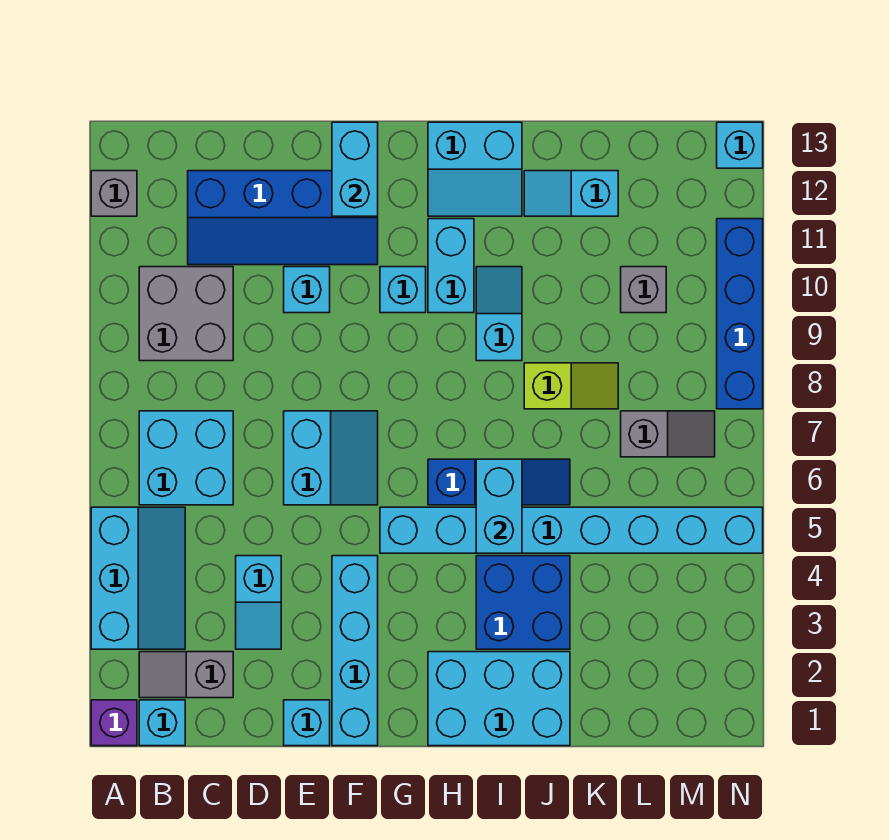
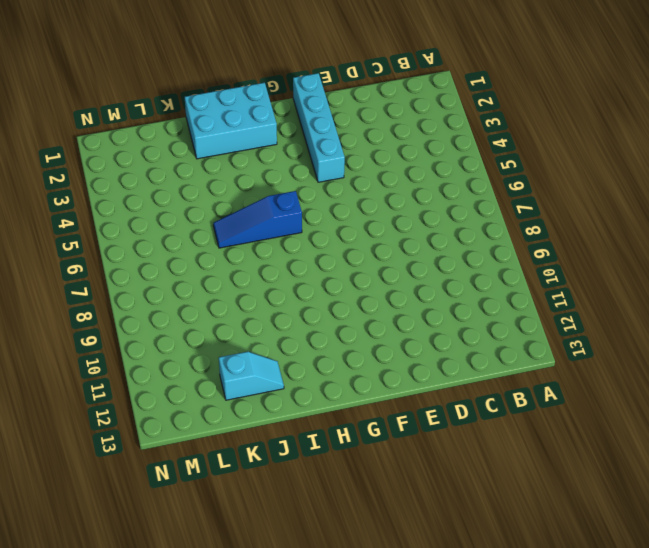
none -> purple 1x1 brick [91,700,137,746]
none -> cyan 2x3 slope [91,507,185,649]
none -> grey 1x1 brick [91,171,137,216]

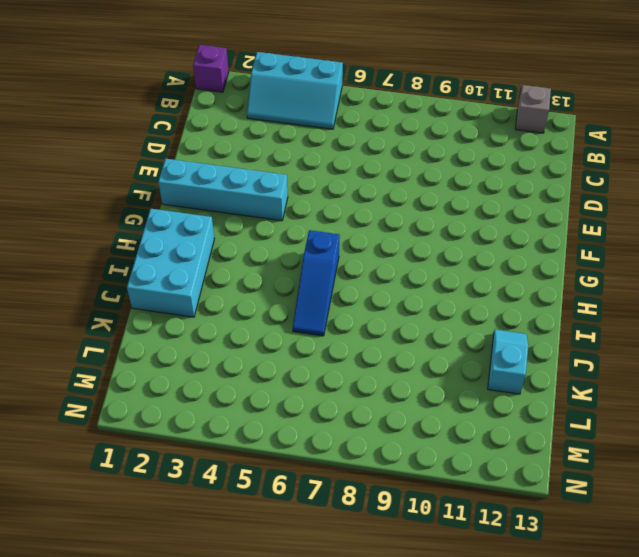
none -> cyan 1x1 brick [139,700,185,746]
none -> grey 1x2 slope [139,652,233,698]
none -> cyan 2x2 brick [139,411,233,505]

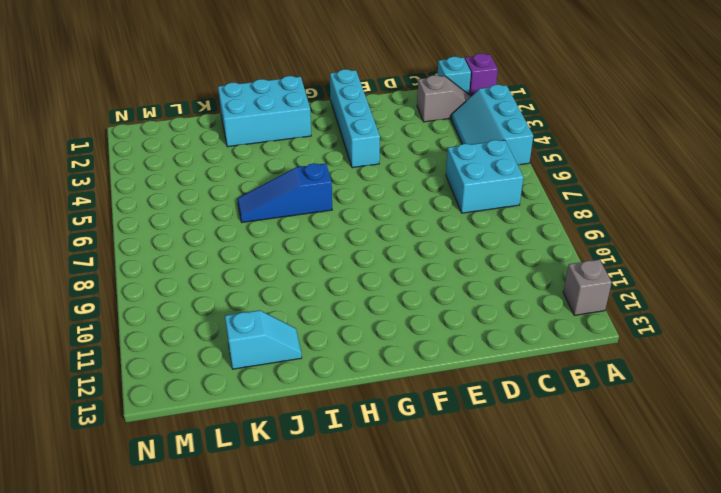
none -> grey 2x2 brick [139,267,233,361]
none -> blue 2x4 slope [188,171,378,265]
none -> cyan 1x2 slope [236,556,281,649]

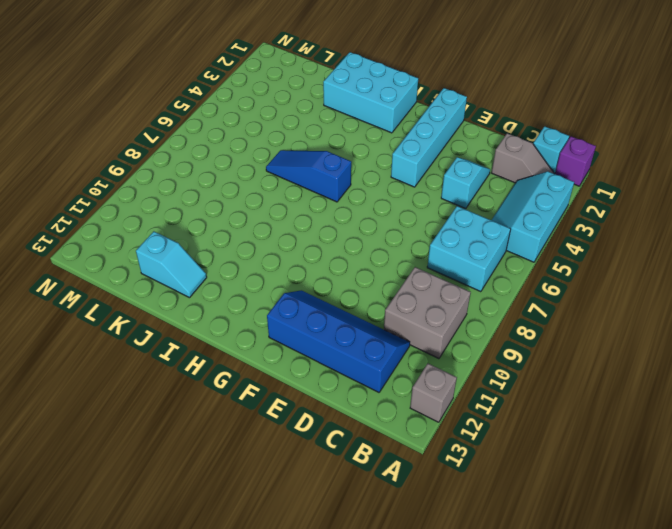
none -> cyan 1x1 brick [284,700,330,746]
none -> cyan 2x2 slope [284,411,378,505]
none -> cyan 1x1 brick [284,267,330,313]

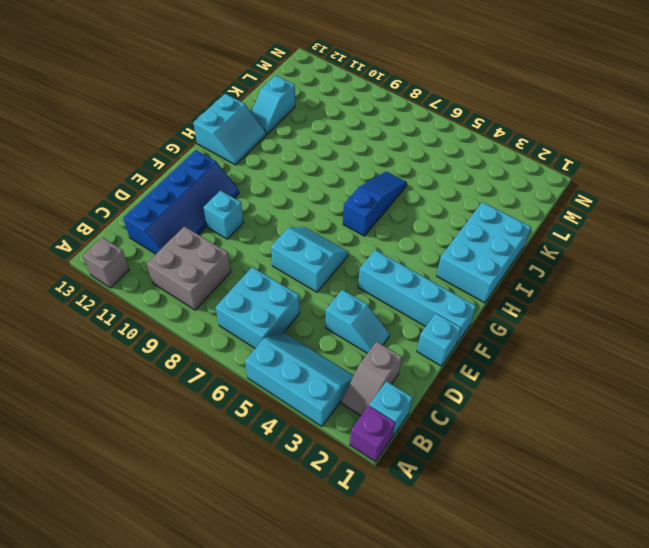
none -> cyan 1x8 brick [380,507,763,553]
none -> cyan 1x1 brick [380,267,426,313]
none -> cyan 1x2 brick [428,219,474,313]

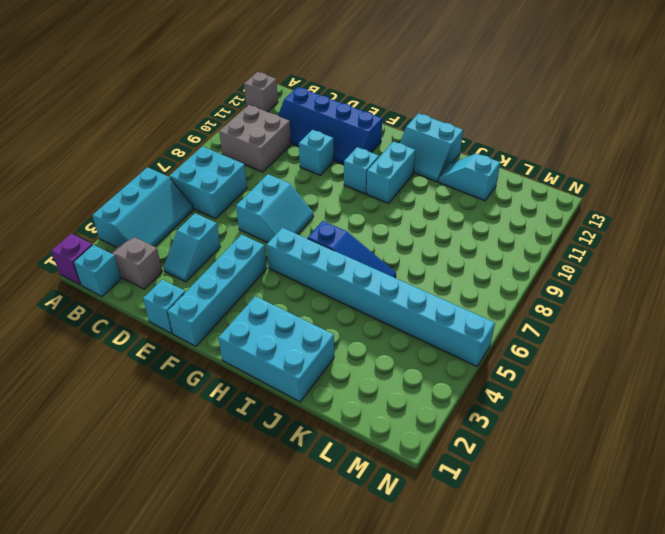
none -> blue 2x2 brick [476,556,570,649]
none -> cyan 1x2 slope [476,267,522,361]
none -> lime 1x2 slope [524,363,618,409]

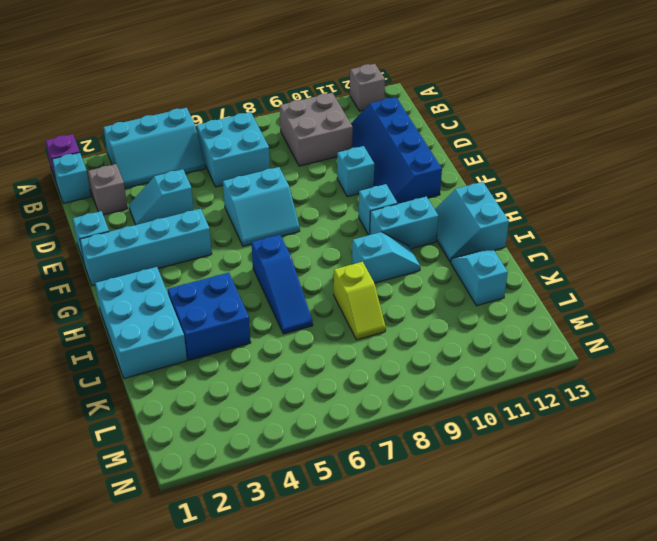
none -> cyan 1x8 brick [380,507,763,553]
none -> grey 1x2 slope [621,411,715,457]
none -> grey 1x1 brick [621,267,666,313]

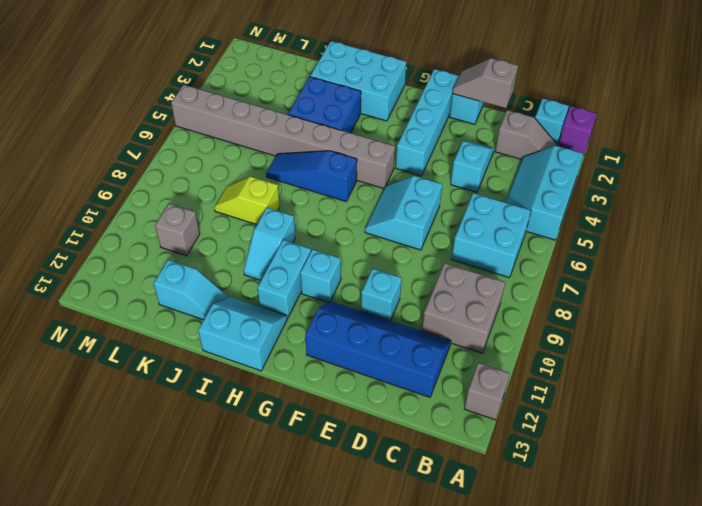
grey 1x2 slope [453,58,518,108] -> grey 1x2 slope moved to [621,411,715,457]
grey 1x8 brick [171,85,395,189] -> cyan 1x8 brick [380,507,763,553]
none -> blue 1x4 brick [717,219,763,409]
none -> cyan 1x1 brick [717,122,763,168]
none -> cyan 1x2 brick [332,122,378,216]

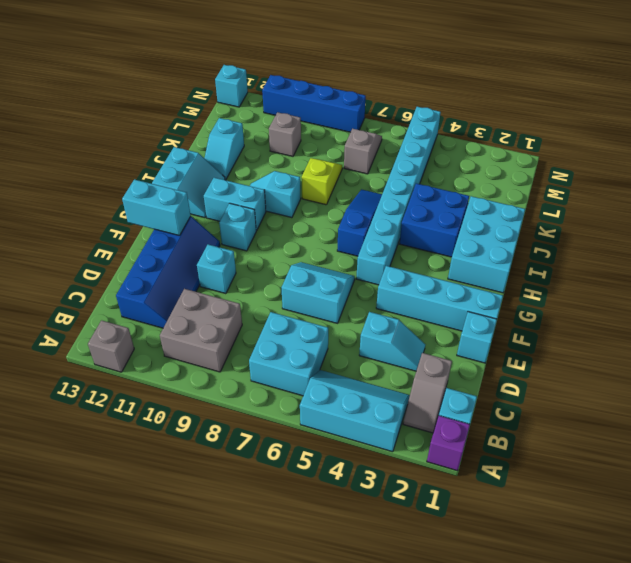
none -> cyan 1x2 brick [476,459,522,553]

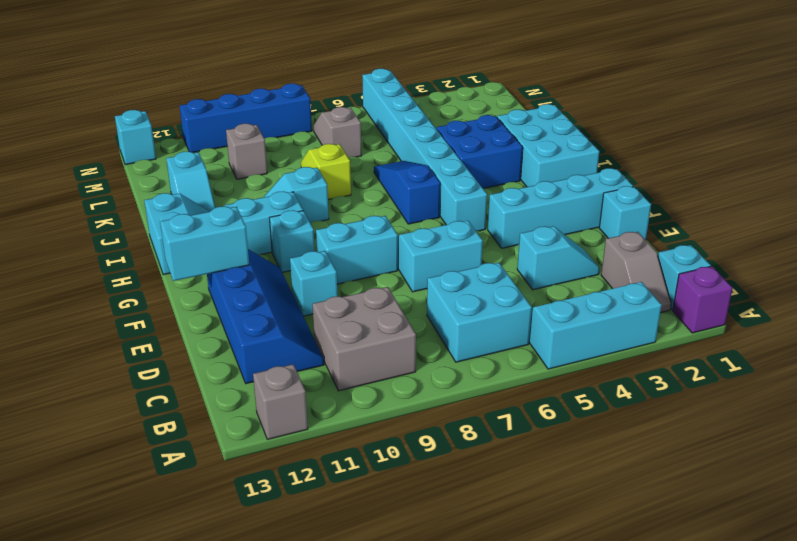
cyan 1x2 brick [316,216,398,284] -> cyan 1x2 brick moved to [476,459,522,553]

